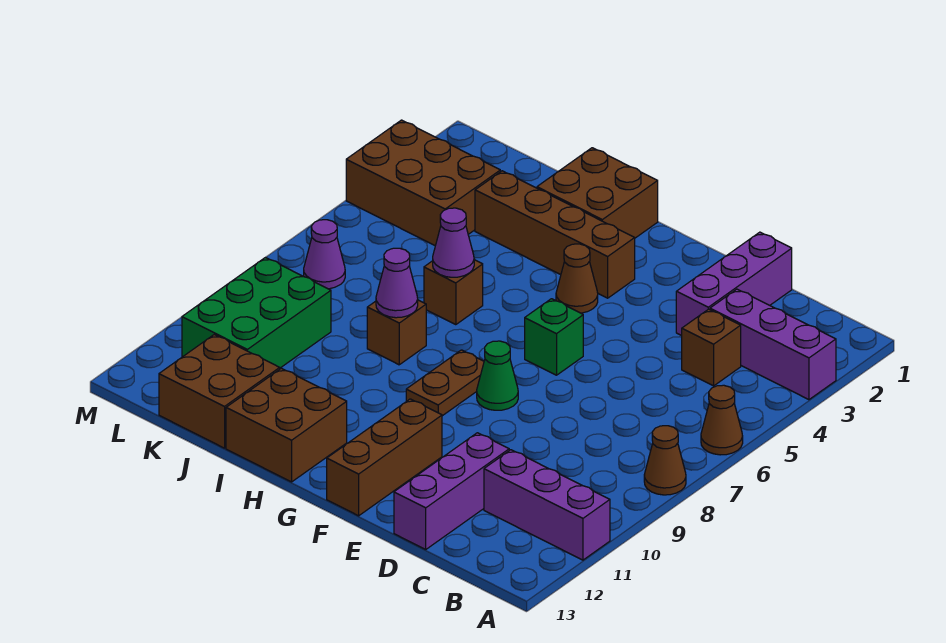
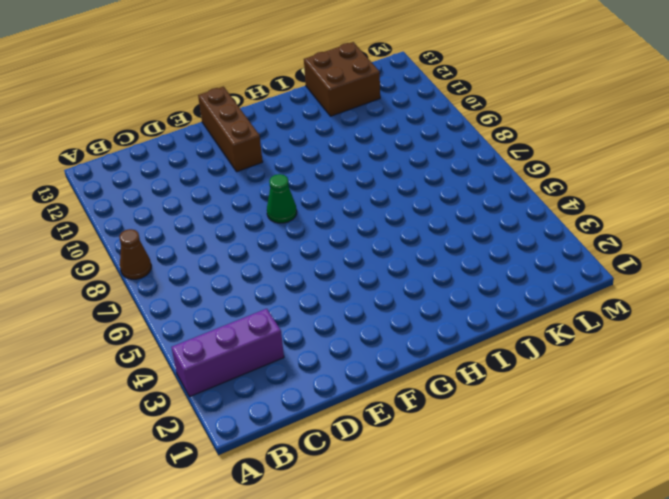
none -> brown 1x1 cone [701,385,743,455]
none -> purple 1x3 brick [484,450,610,560]
none -> brown 1x1 brick [682,309,741,386]

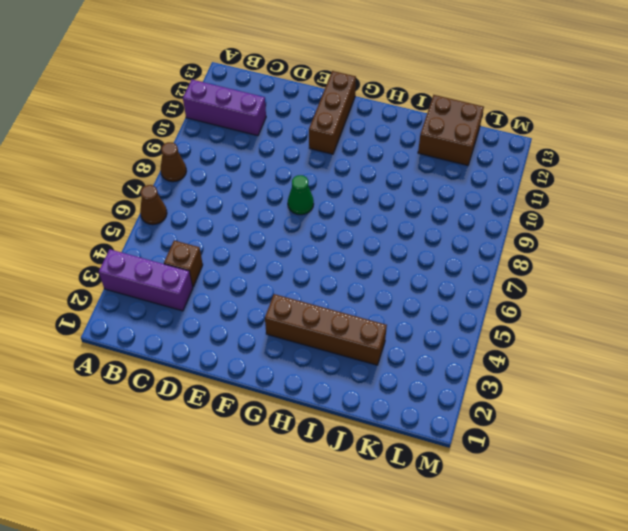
none -> purple 1x3 brick [676,232,792,336]
none -> purple 1x3 brick [394,433,509,549]
none -> green 1x1 brick [525,299,583,375]

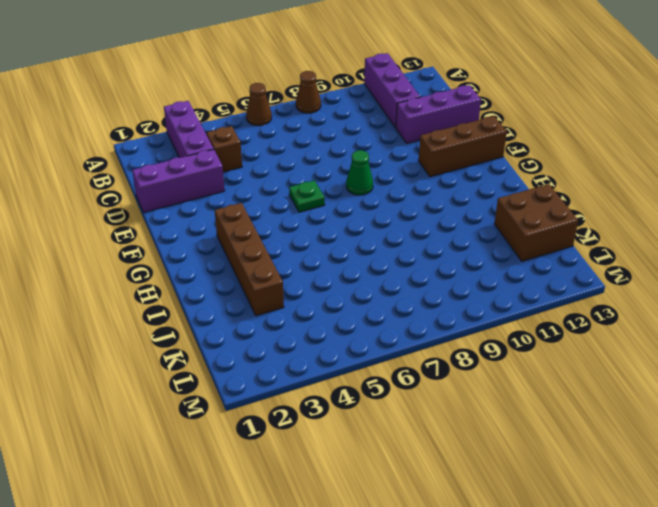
green 1x1 plate [289,180,325,212] -> green 1x1 brick [525,299,583,375]
none -> brown 1x1 cone [556,244,598,313]
none -> brown 1x2 plate [406,350,484,416]
none -> brown 2x2 brick [537,148,658,238]

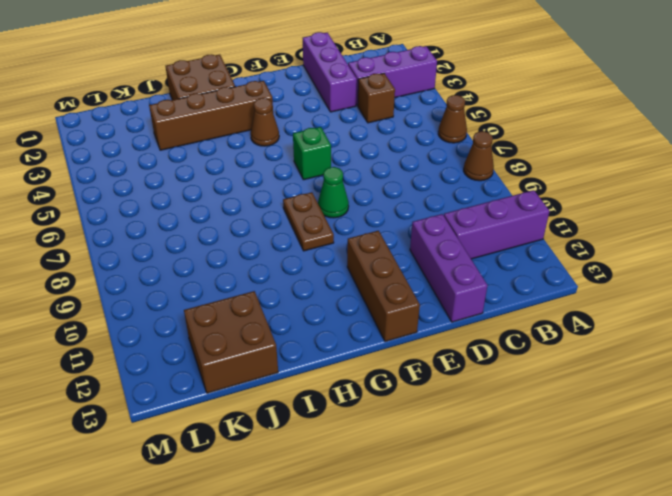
none -> brown 2x2 brick [226,368,347,482]
none -> brown 1x1 brick [424,260,483,325]
none -> brown 1x1 brick [367,300,426,365]

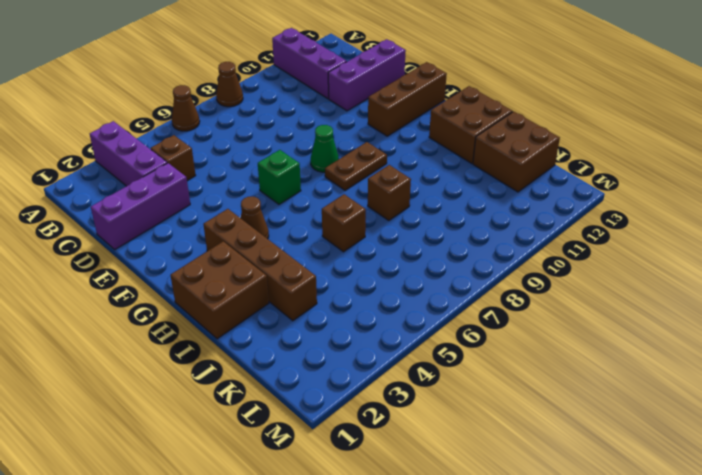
none -> brown 2x3 brick [346,120,500,246]
none -> green 2x3 brick [182,257,331,368]
none -> purple 1x1 cone [304,220,345,289]

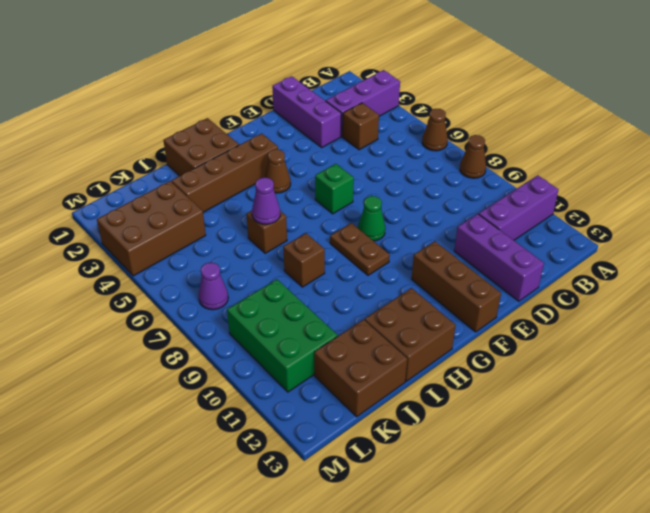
none -> purple 1x1 cone [376,248,418,318]

